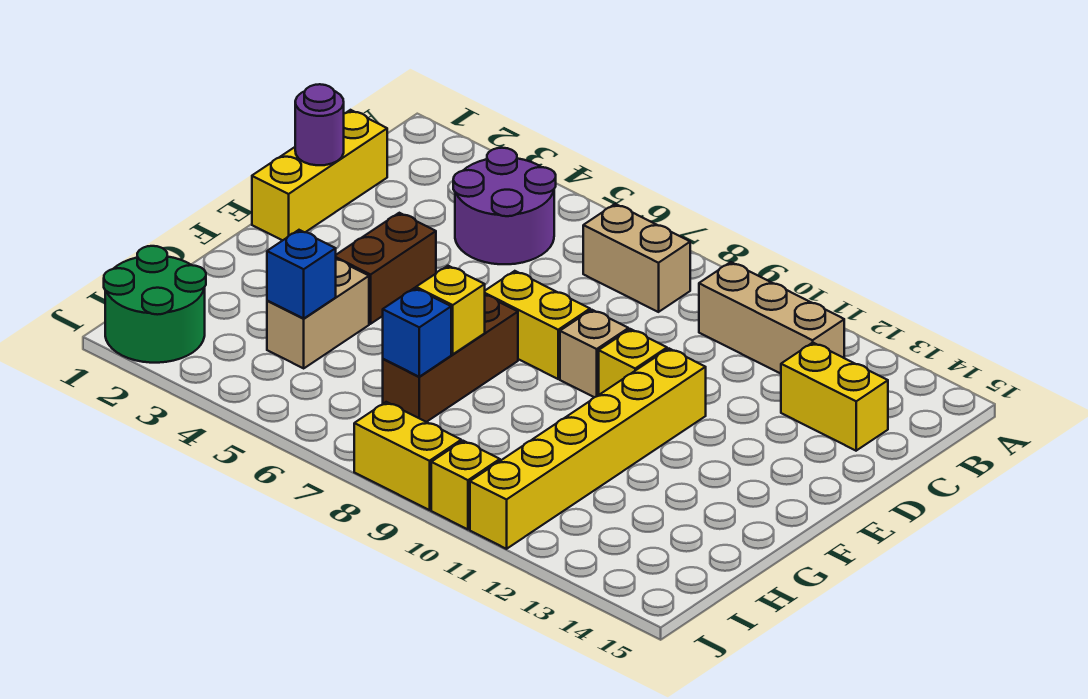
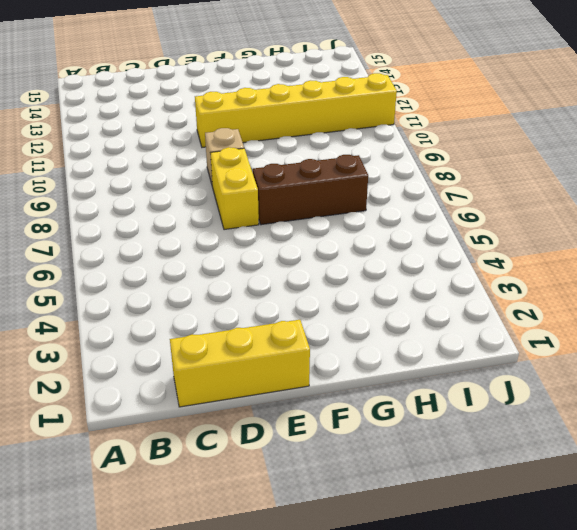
none -> purple 2x2 round brick [453,148,556,264]
none -> tan 1x2 brick [583,204,690,312]
none -> tan 1x3 brick [699,262,844,374]

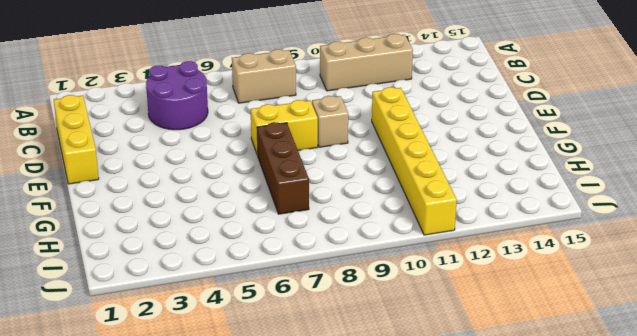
none -> yellow 1x2 brick [781,343,888,451]
none -> brown 1x2 brick [336,213,436,324]
none -> yellow 1x1 brick [599,329,667,395]

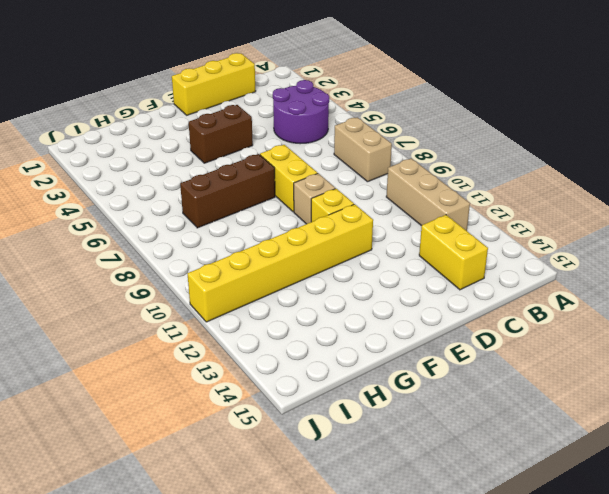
none -> tan 1x2 brick [267,259,369,368]
none -> green 2x2 round brick [104,246,206,363]
none -> yellow 1x2 brick [354,402,461,510]

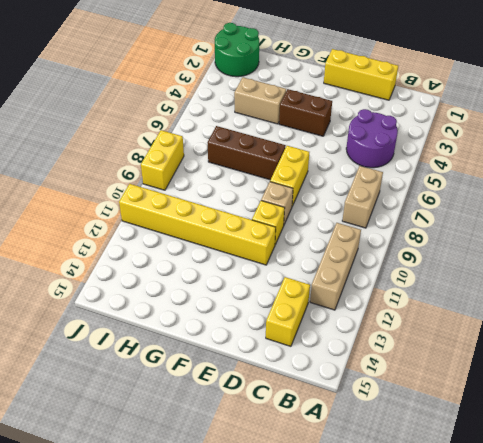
none -> yellow 1x1 brick [431,441,500,529]
none -> purple 1x1 round brick [295,84,344,165]
none -> yellow 1x1 brick [416,266,485,354]

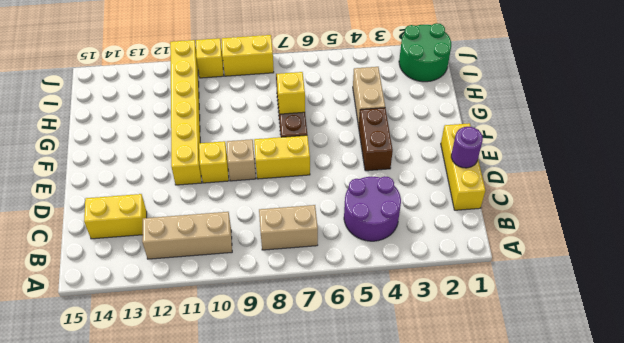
none -> blue 1x1 brick [267,230,336,318]
none -> blue 1x1 brick [383,288,451,377]

